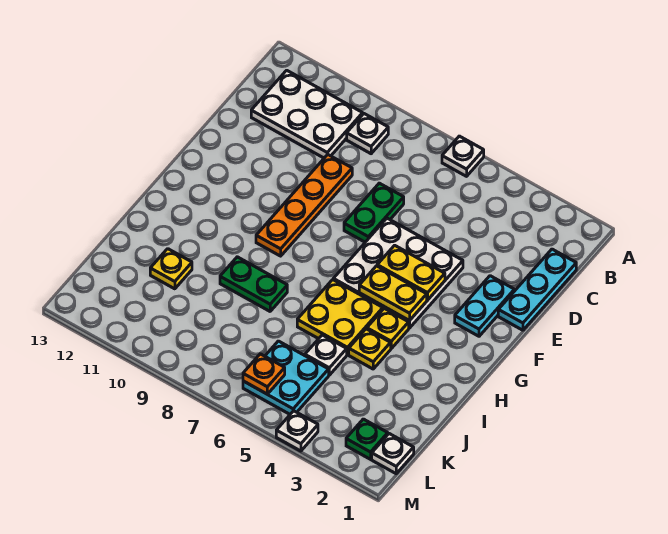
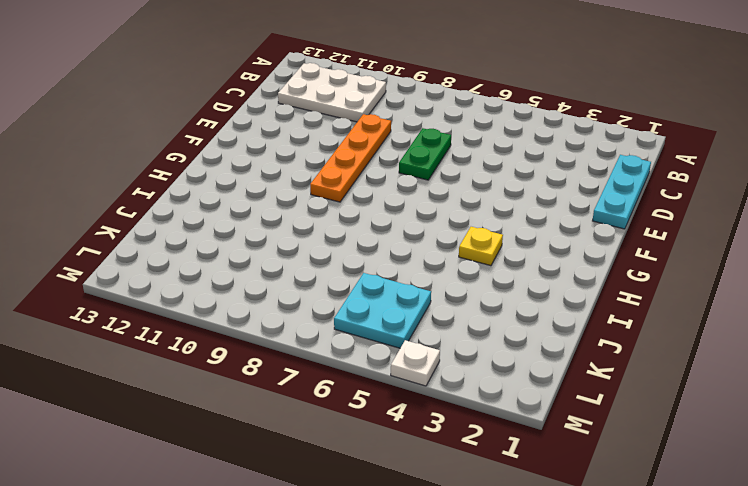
none -> white 1x1 plate [442,136,484,176]
none -> white 1x1 plate [347,114,388,154]
none -> cyan 1x2 plate [455,276,514,336]

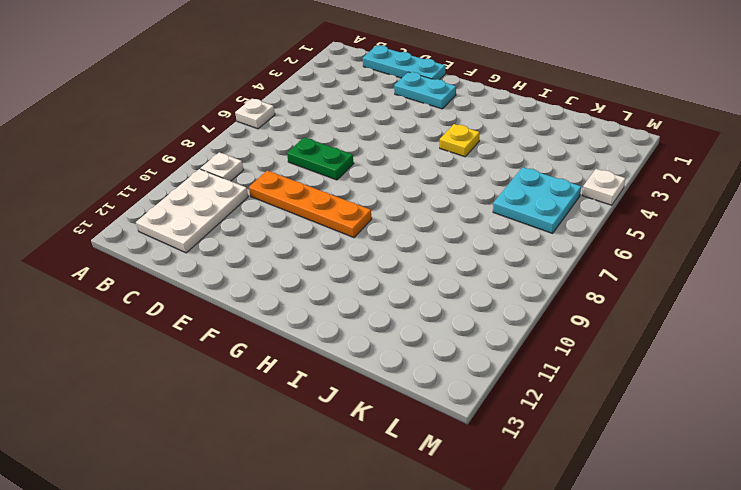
none -> white 3x3 plate [333,218,463,328]
none -> yellow 2x2 plate [297,280,383,355]
none -> yellow 1x1 plate [349,329,391,369]

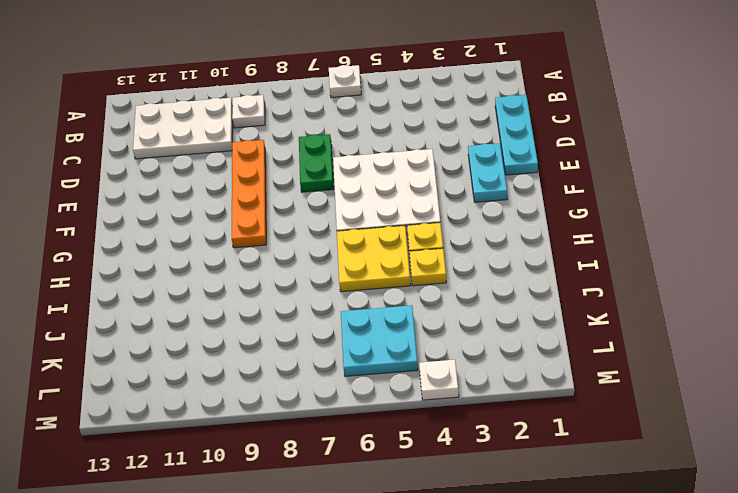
none -> green 1x2 plate [220,257,287,311]
none -> white 1x1 plate [305,335,347,375]
none -> yellow 1x1 plate [150,249,192,289]

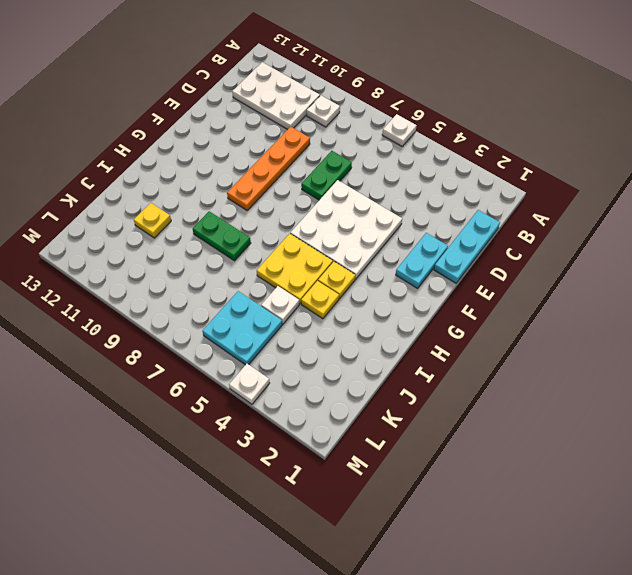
none -> white 1x1 plate [372,434,414,474]
none -> green 1x1 plate [346,419,388,459]
none -> yellow 1x2 plate [377,245,445,300]

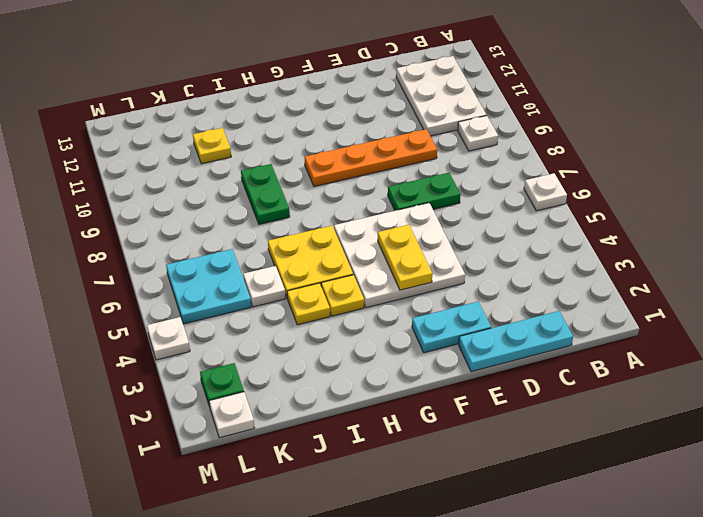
none -> yellow 1x2 plate [359,266,427,321]
none -> orange 1x1 plate [243,354,285,394]

